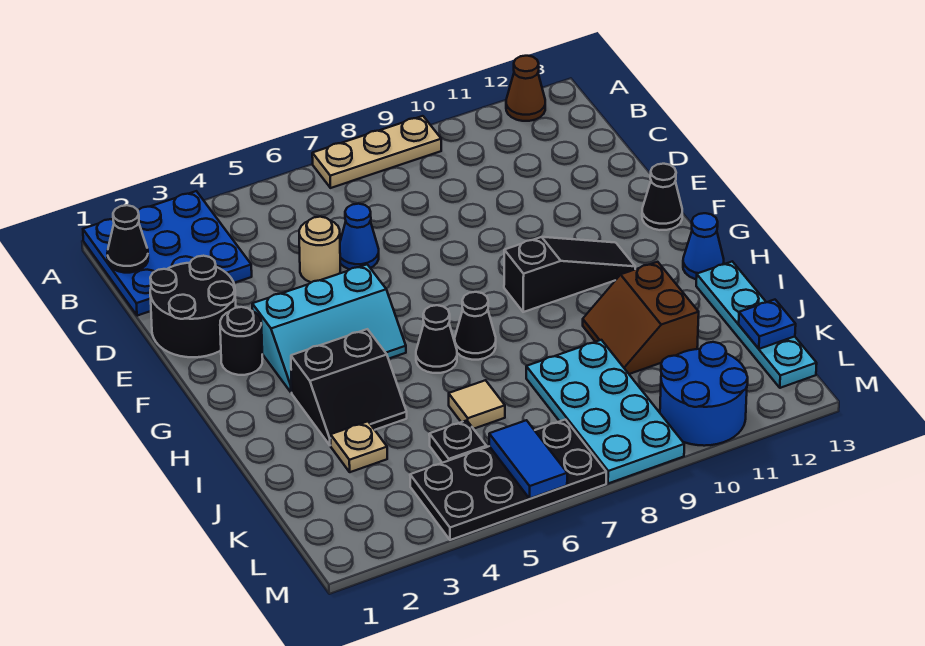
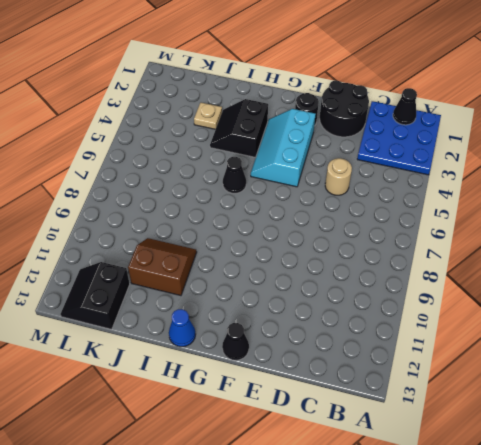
black 2x2 slope [61,262,130,329] -> cyan 1x4 plate [696,262,817,388]
none -> tan 1x3 plate [312,116,441,188]
none -> brown 1x1 cone [506,56,545,121]
none -> blue 1x1 cone [340,204,379,270]

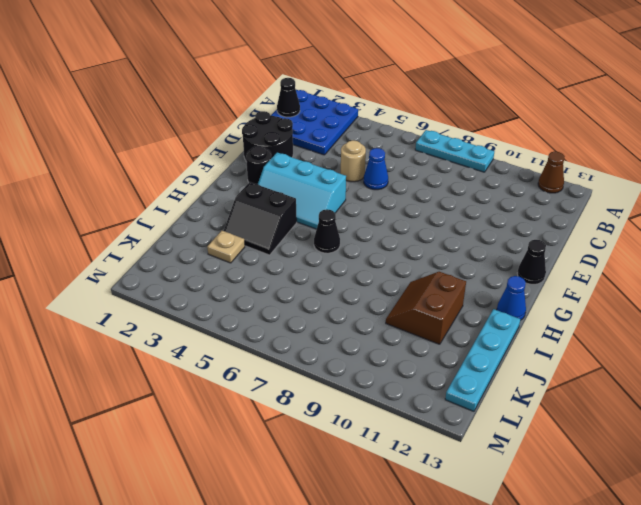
cyan 1x3 plate [415,130,494,172] -> tan 1x3 plate [312,116,441,188]
none -> black 1x3 slope [504,237,635,312]
none -> black 1x1 cone [455,292,496,360]
none -> tan 1x1 tile [449,380,505,429]

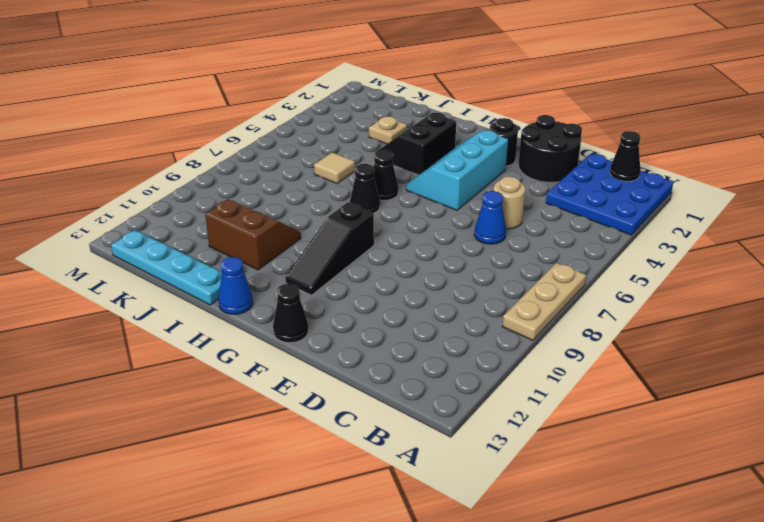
none -> brown 1x1 cone [506,56,545,121]
none -> cyan 2x4 plate [526,340,684,484]
none -> black 1x1 plate [429,420,486,463]

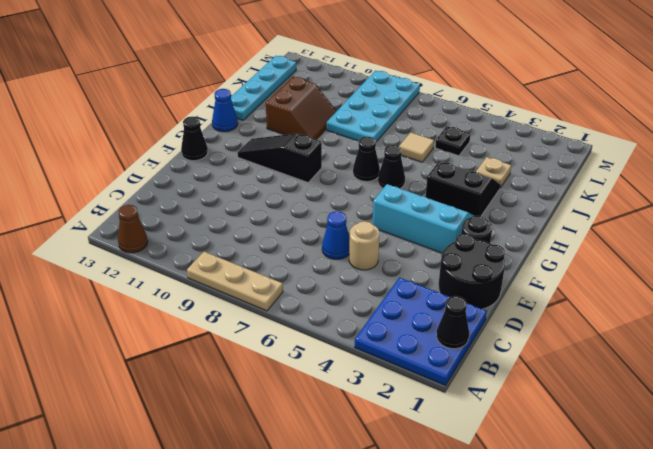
none -> black 2x4 plate [410,420,606,540]
none -> blue 2x2 round brick [660,342,748,446]
none -> blue 1x1 plate [739,300,796,349]

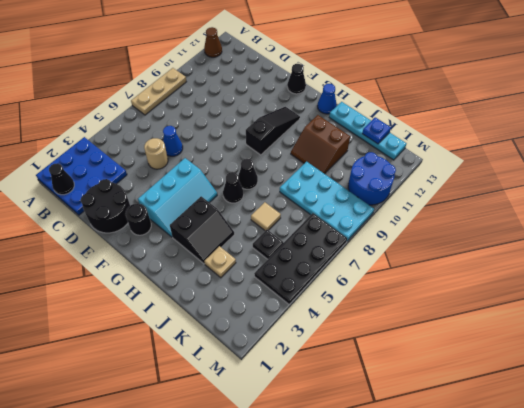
none -> blue 1x2 tile [489,420,567,498]

